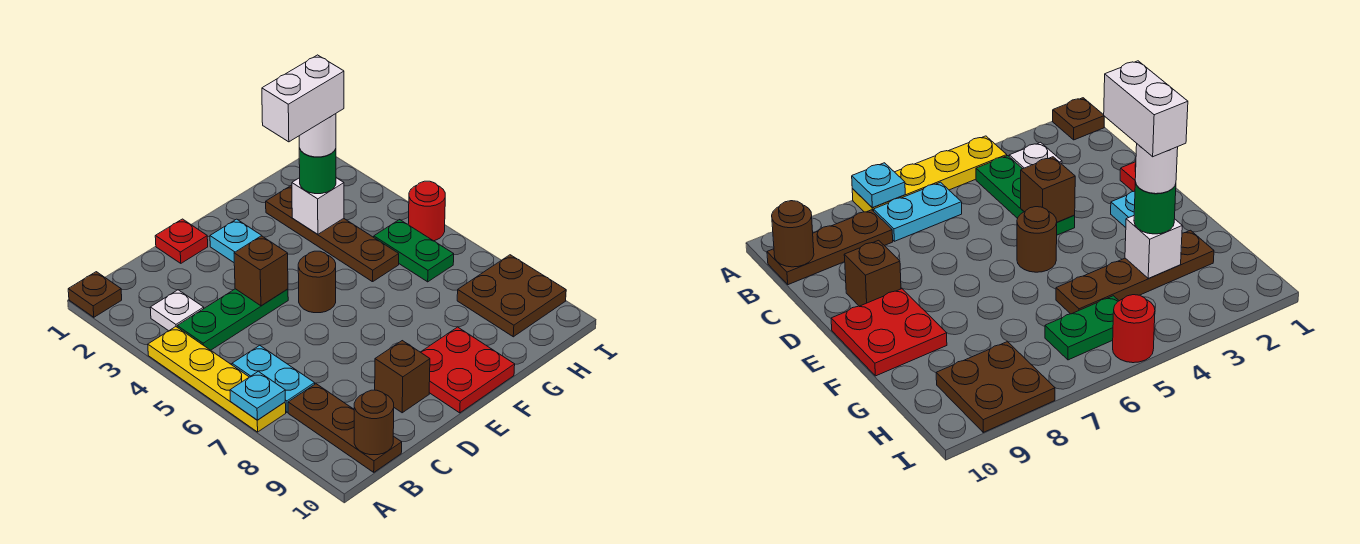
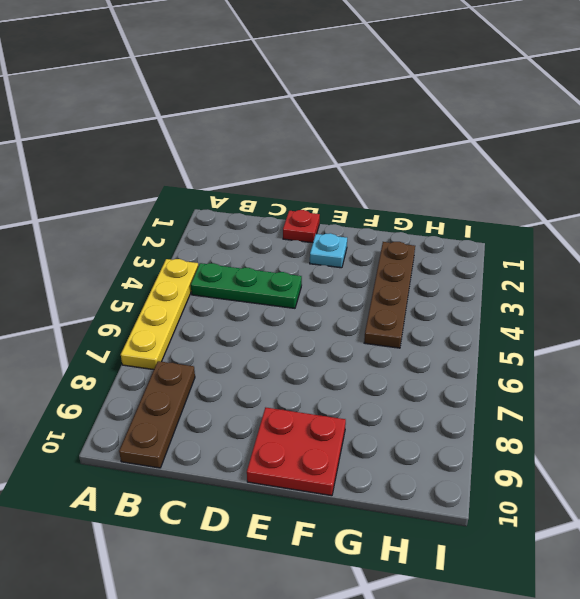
none -> brown 1x1 plate [68,272,122,317]
none -> white 1x1 plate [150,290,204,331]
none -> cyan 1x2 plate [232,345,315,412]

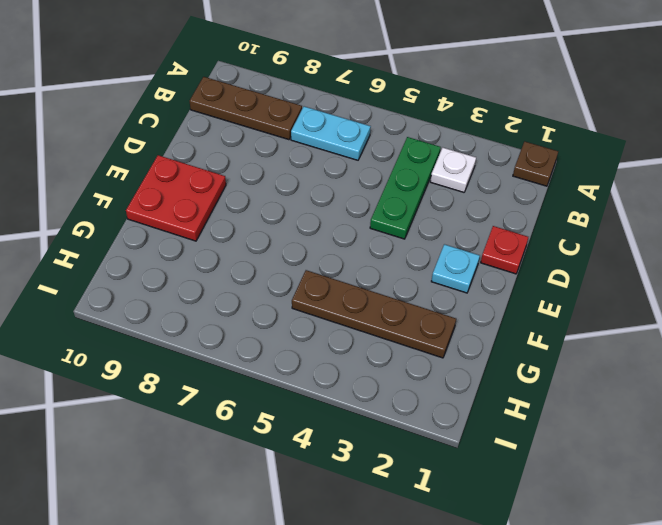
none -> yellow 1x4 plate [148,327,286,432]
none -> brown 1x1 brick [375,341,430,413]
none -> brown 1x1 round brick [298,251,336,313]

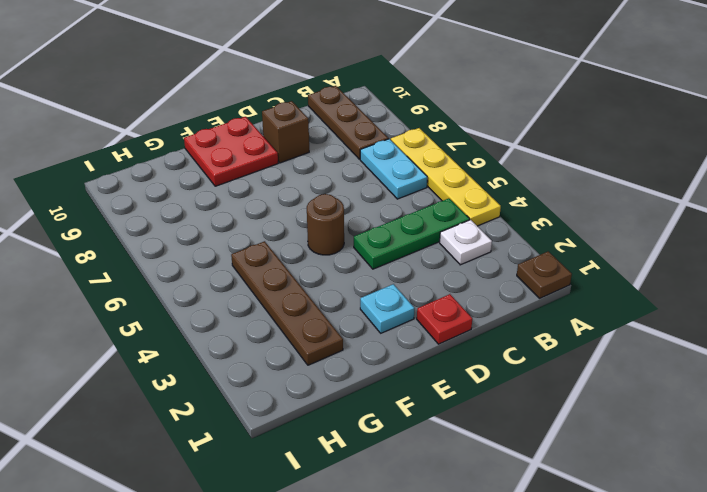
none -> green 1x2 plate [374,220,454,282]
none -> brown 2x2 plate [457,255,566,337]
none -> red 1x1 round brick [408,181,445,241]

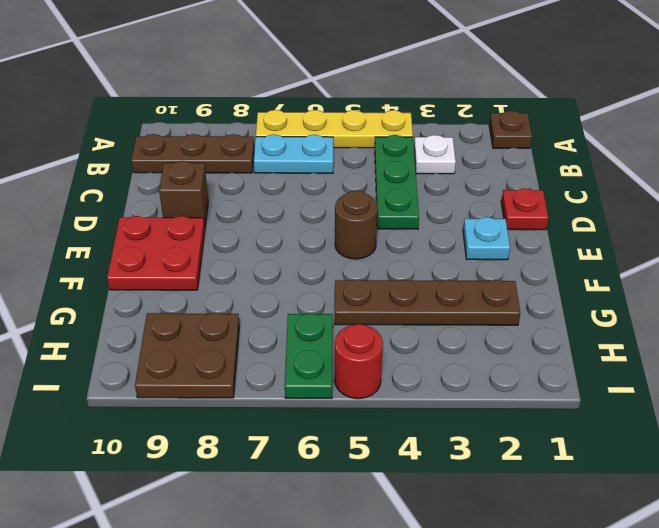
green 1x2 plate [285,314,333,398] -> green 1x2 plate turned to [374,220,454,282]
none -> cyan 1x1 plate [230,371,285,420]
none -> brown 1x1 round brick [354,390,394,455]
none -> brown 1x1 brick [234,236,288,306]

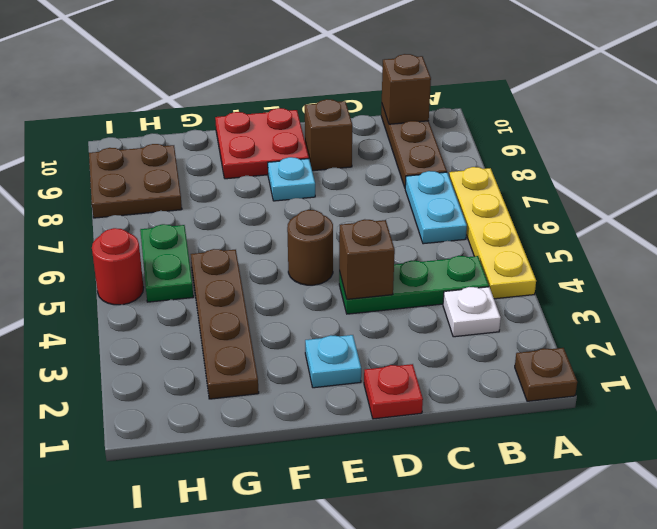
brown 1x1 brick [382,54,431,124] -> brown 1x1 round brick [354,390,394,455]
cyan 1x1 plate [268,157,315,201] -> cyan 1x1 plate moved to [230,371,285,420]
none -> white 1x1 brick [292,178,344,234]
none -> green 1x1 round brick [299,148,336,194]
none -> white 1x1 round brick [299,114,336,157]

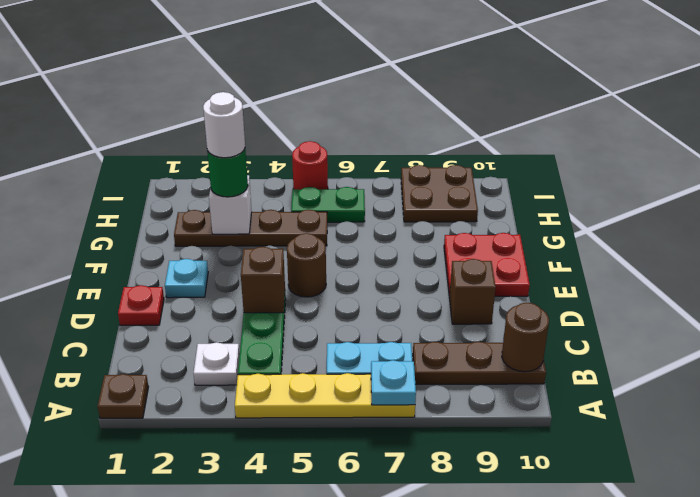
none -> white 1x2 brick [262,55,344,142]

